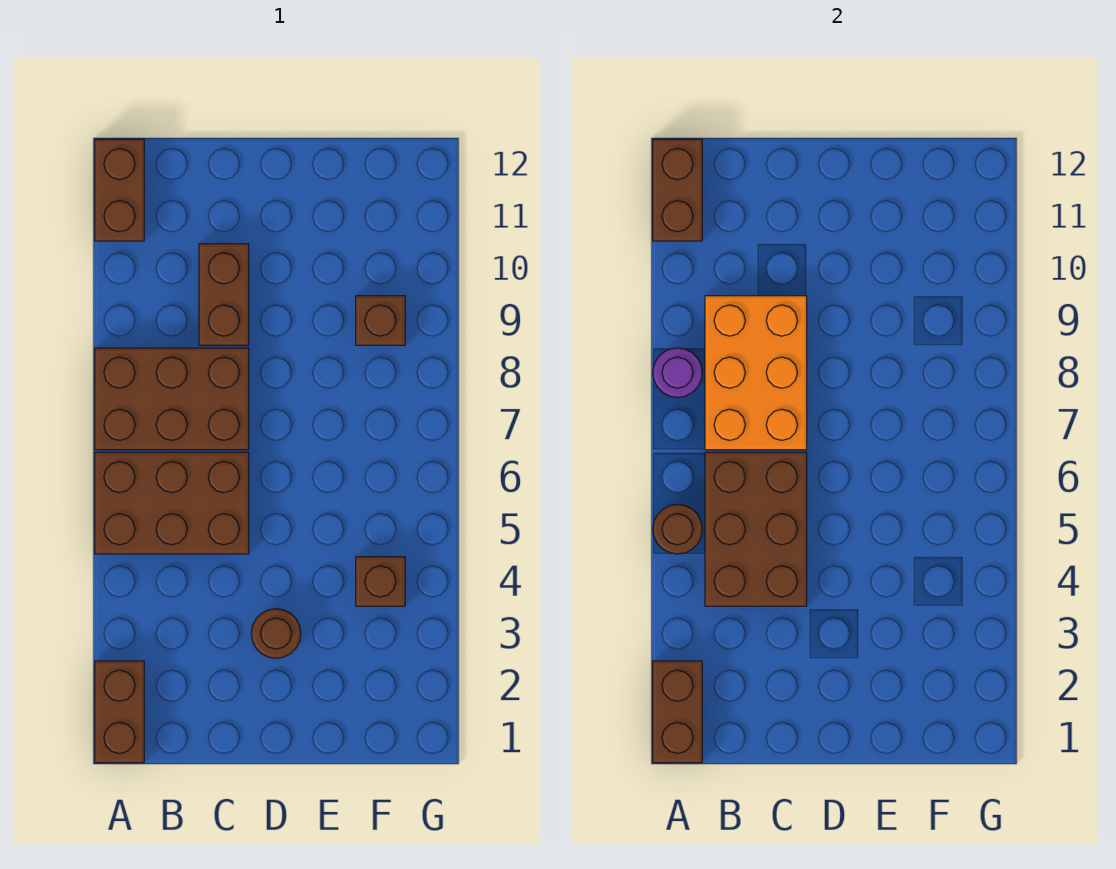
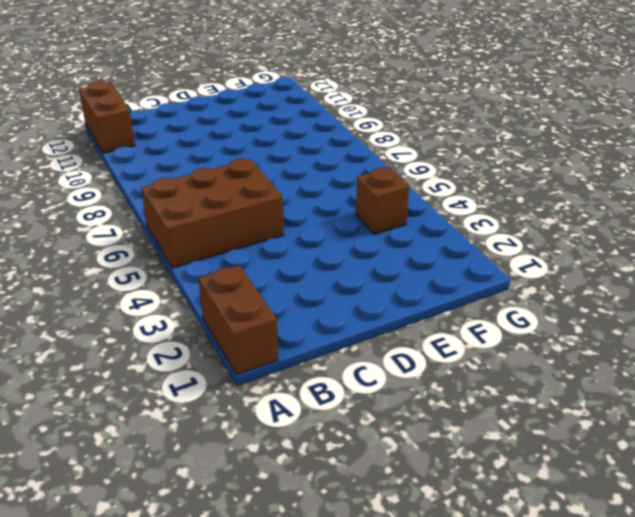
none -> brown 2x3 brick [95,348,249,450]
none -> brown 1x2 brick [199,244,249,345]
none -> brown 1x1 round brick [251,609,301,658]

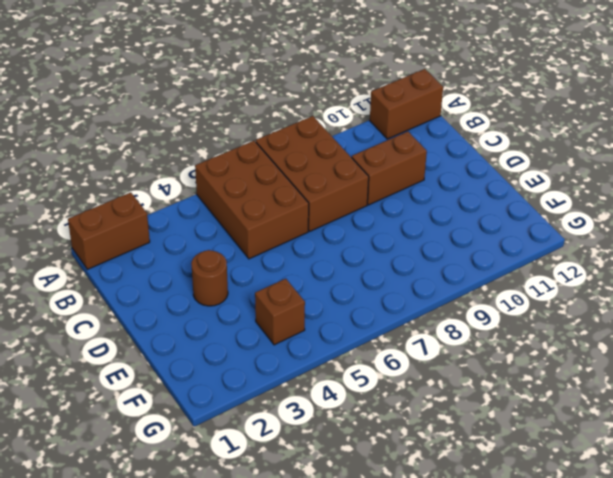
none -> brown 1x1 brick [356,296,405,345]
none -> brown 1x2 brick [653,661,702,763]
none -> brown 1x1 round brick [653,504,702,554]

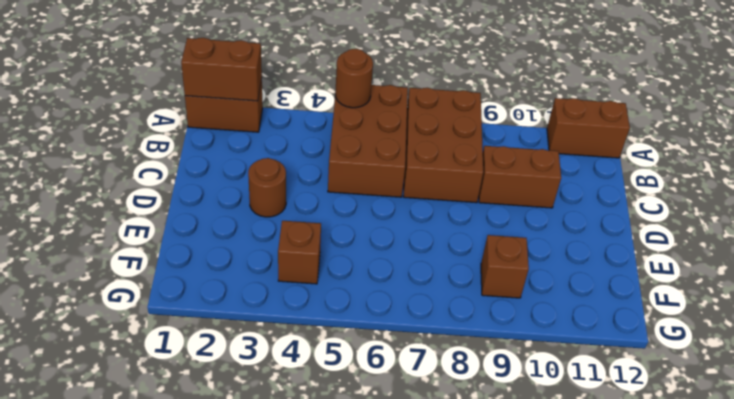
none -> purple 1x1 round brick [653,348,702,397]
none -> brown 1x2 brick [653,139,702,241]
none -> brown 2x3 brick [705,452,807,606]

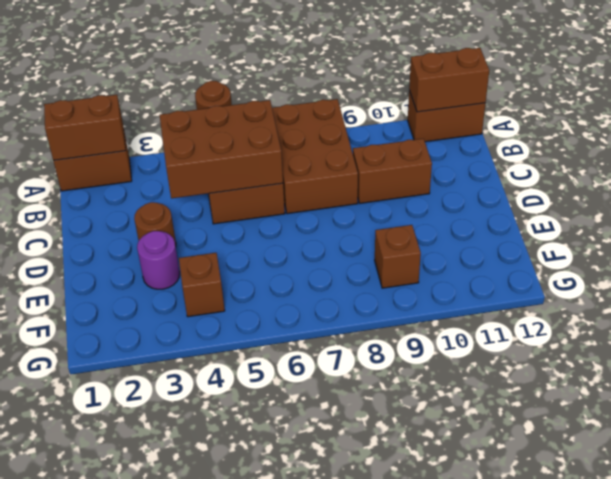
purple 1x1 round brick [137,231,180,289] -> purple 1x1 round brick moved to [653,348,702,397]
none -> orange 2x3 brick [705,296,807,450]

